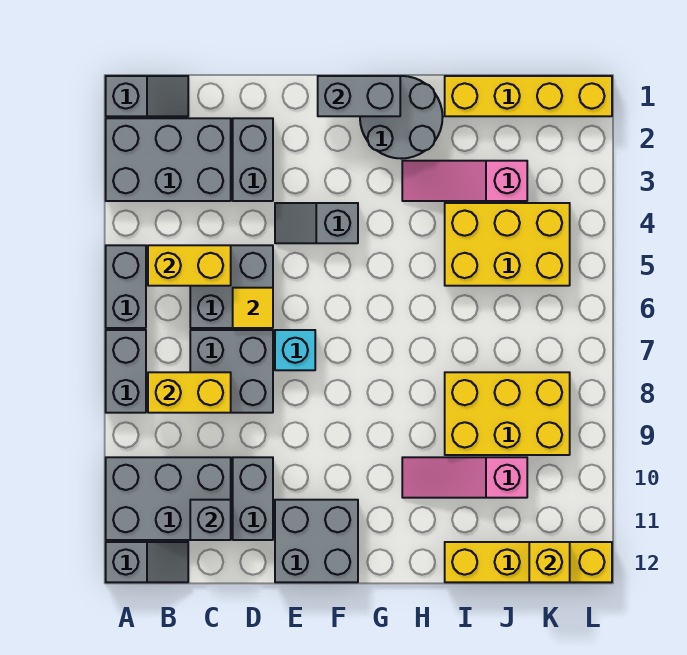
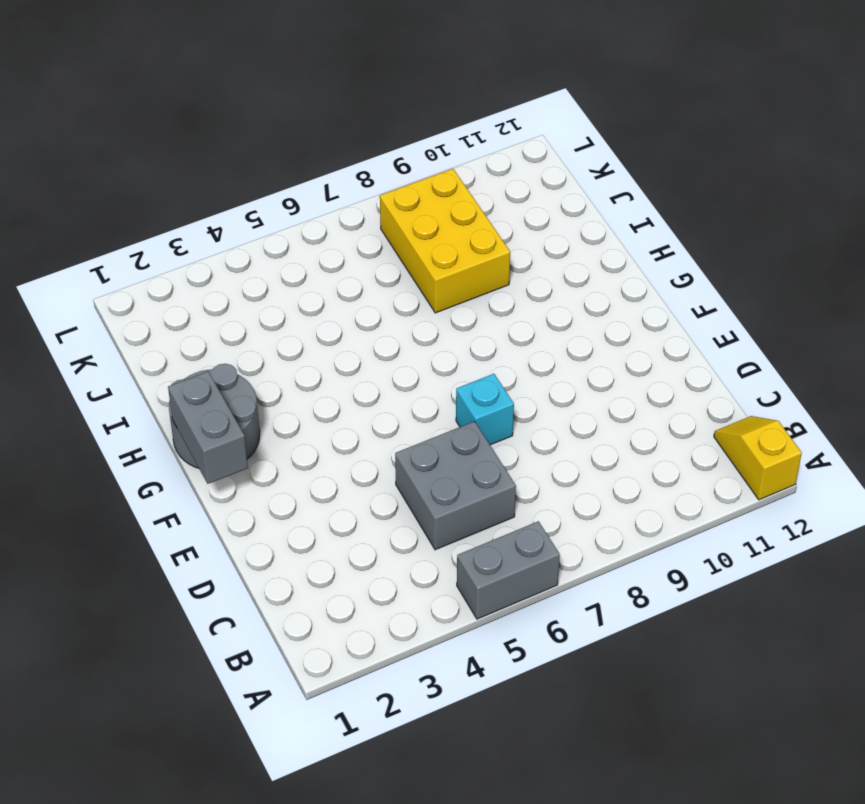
yellow 1x2 slope [714,416,802,500] -> grey 1x2 slope [106,542,188,582]
none -> grey 1x2 slope [106,76,188,116]
none -> grey 2x3 brick [106,118,231,201]
none -> grey 1x2 brick [106,330,146,413]

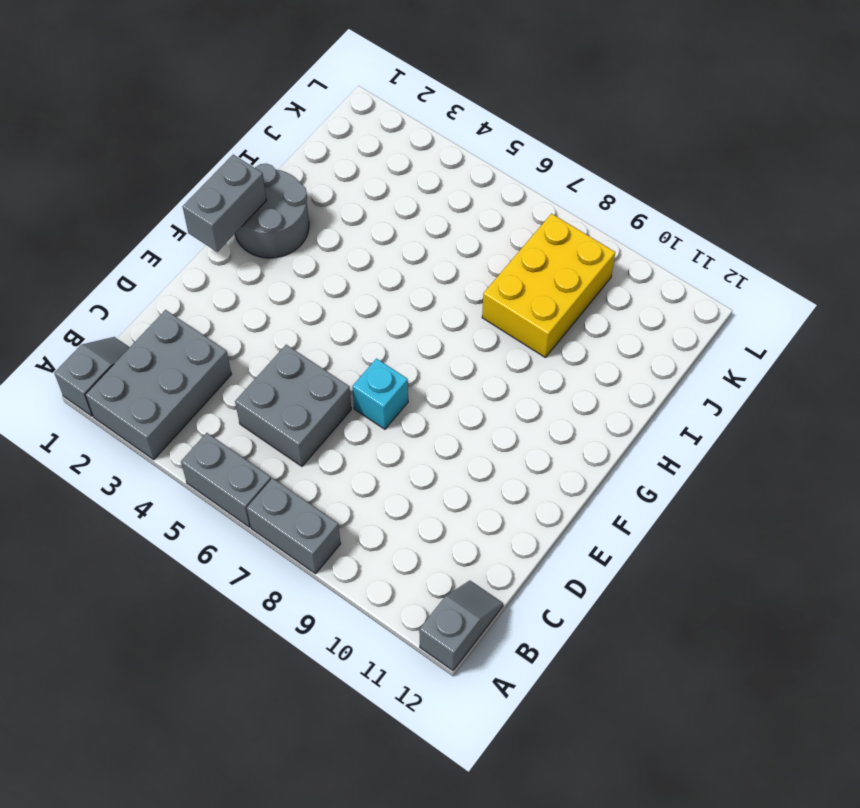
none -> grey 2x3 brick [106,457,231,540]
none -> grey 2x2 brick [190,330,273,413]
none -> grey 1x2 brick [233,118,273,201]

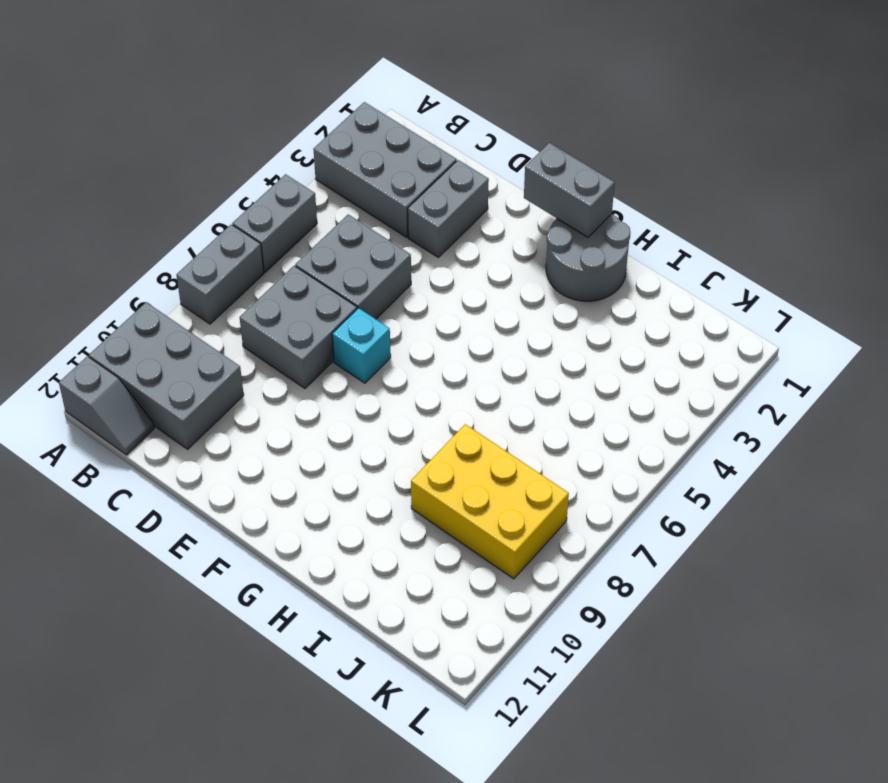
none -> grey 1x2 slope [106,76,188,116]
none -> grey 1x2 brick [233,457,273,540]
none -> grey 1x2 slope [275,203,358,243]

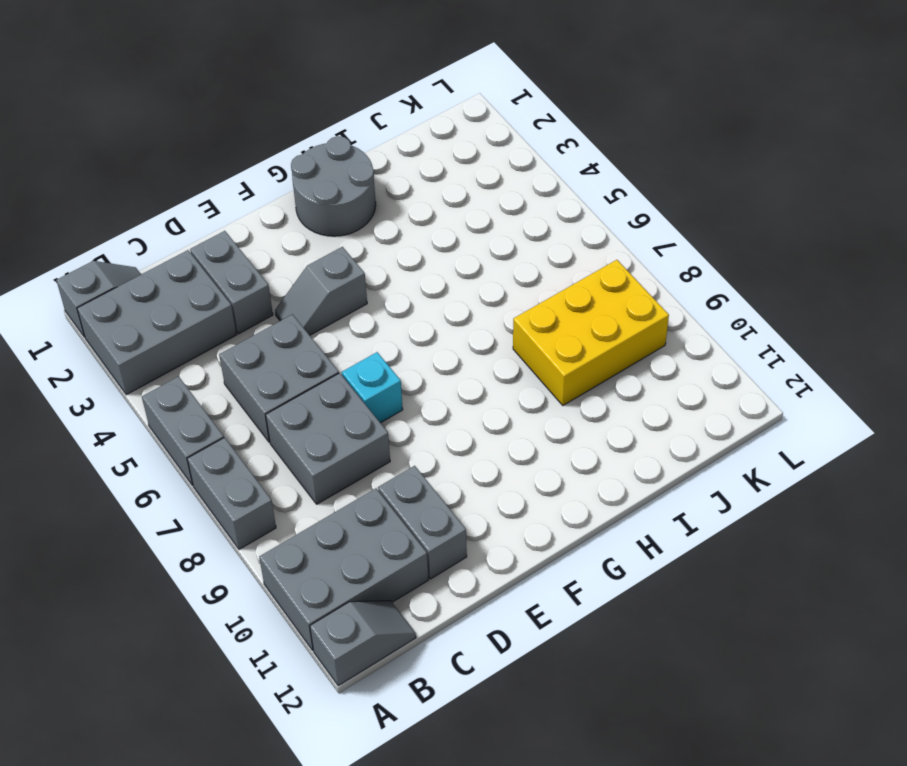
none -> grey 2x2 brick [275,500,358,582]
none -> pink 1x3 slope [402,161,527,201]
none -> pink 1x3 slope [402,457,527,498]

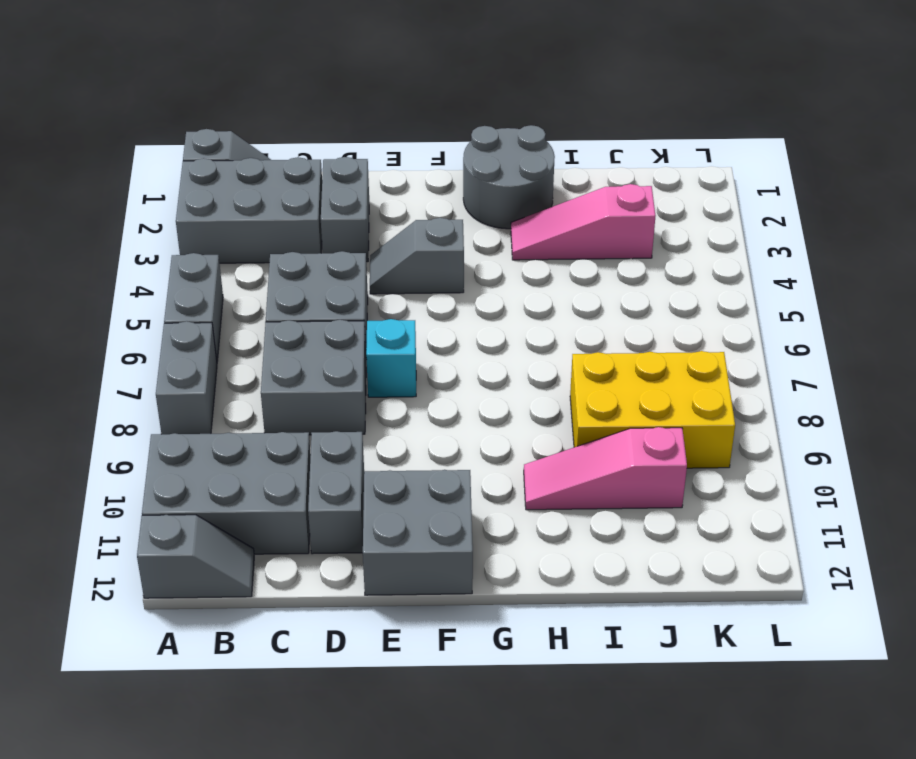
none -> yellow 1x4 brick [445,76,612,116]
none -> yellow 2x3 brick [445,203,570,286]
none -> yellow 1x4 brick [445,542,612,582]

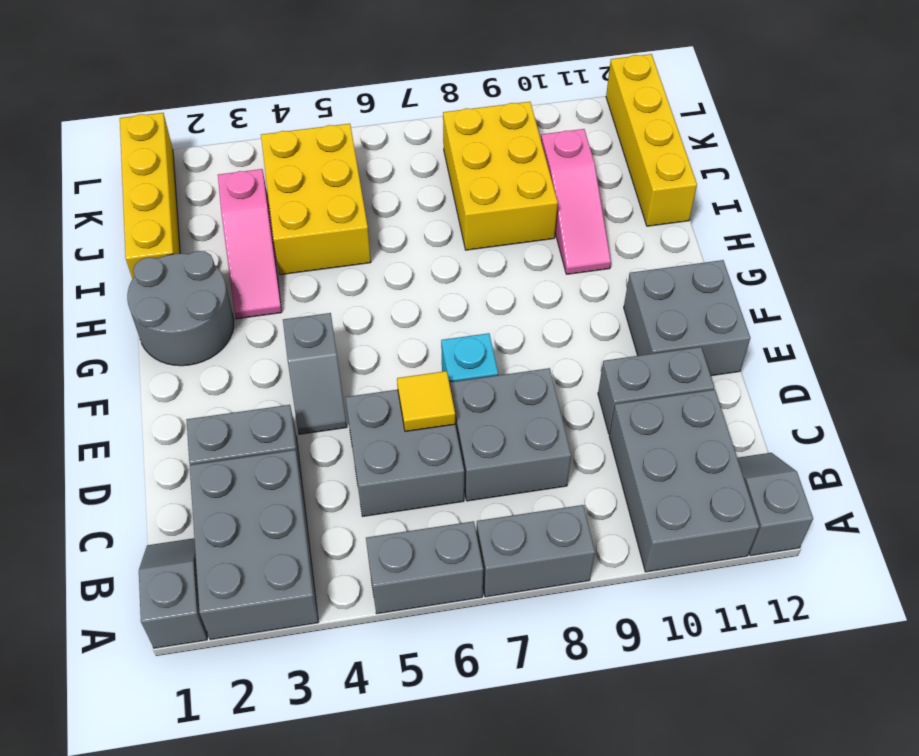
none -> yellow 1x2 brick [148,245,231,286]
none -> yellow 1x2 brick [148,372,231,413]
none -> grey 1x1 brick [190,500,231,540]

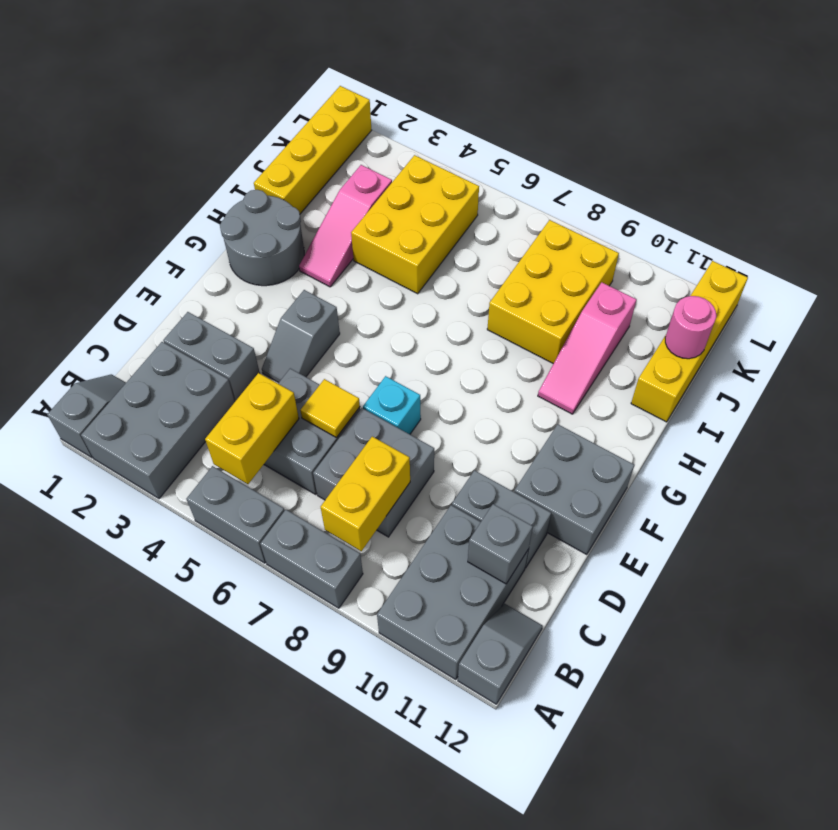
pink 1x1 round brick [665,296,716,359] -> none
none -> grey 1x2 brick [318,76,400,116]
none -> yellow 1x1 brick [529,542,570,582]

